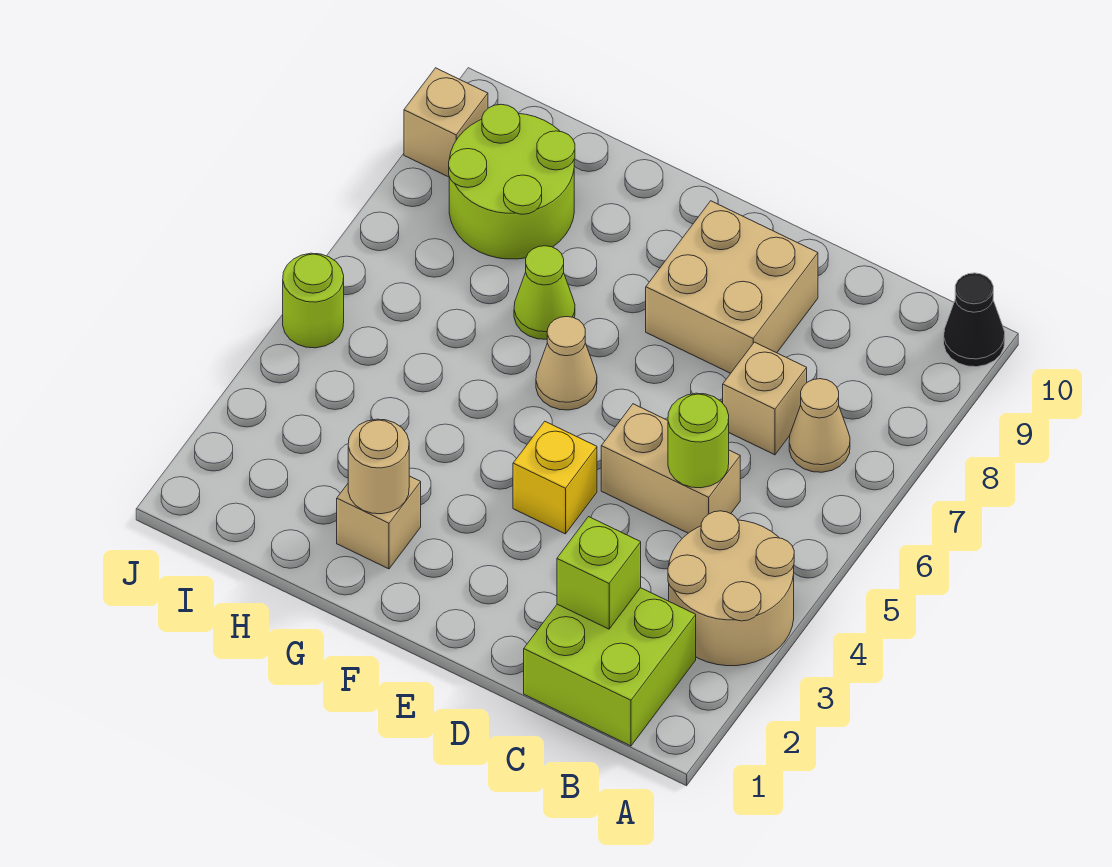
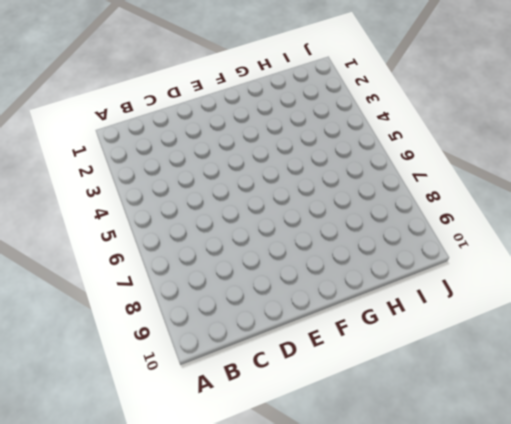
none -> tan 2x2 round brick [668,511,794,666]
none -> black 1x1 cone [944,273,1005,367]
none -> lime 2x2 brick [524,588,696,746]

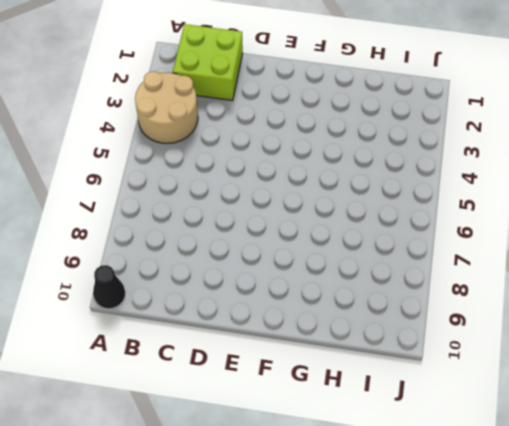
none -> tan 1x1 cone [789,379,850,472]
none -> tan 1x2 brick [601,404,740,533]
none -> tan 1x1 brick [723,342,807,455]

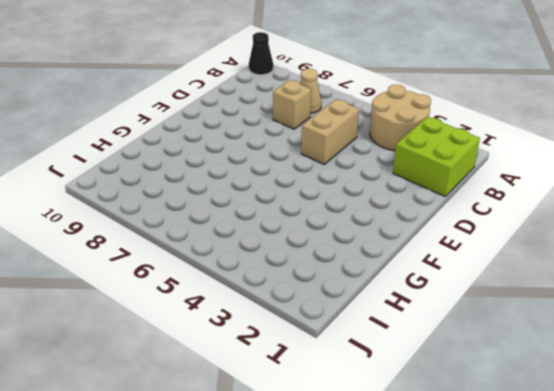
none -> tan 2x2 brick [646,201,818,373]
none -> yellow 1x1 brick [513,422,597,534]
none -> tan 1x1 cone [536,317,597,410]

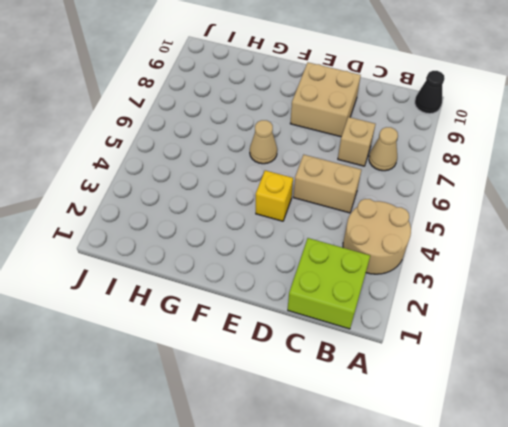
none -> tan 1x1 brick [337,476,421,569]
none -> lime 1x1 cone [514,246,575,339]
none -> lime 2x2 round brick [449,104,575,259]

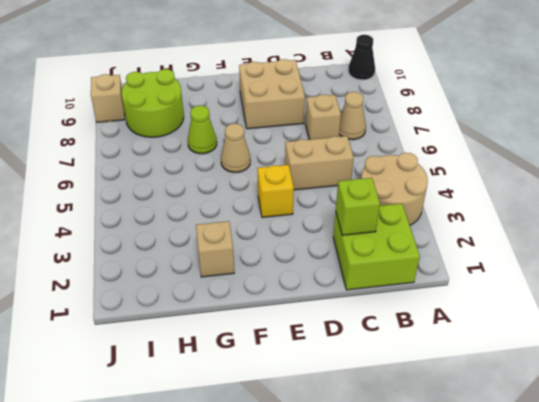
none -> lime 1x1 round brick [283,253,344,348]
none -> lime 1x1 round brick [668,393,729,488]
none -> tan 1x1 round brick [348,419,409,514]

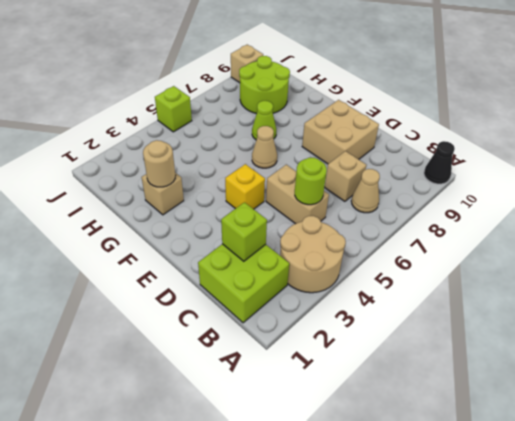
lime 1x1 brick [155,86,192,132] -> lime 1x1 round brick [283,253,344,348]

